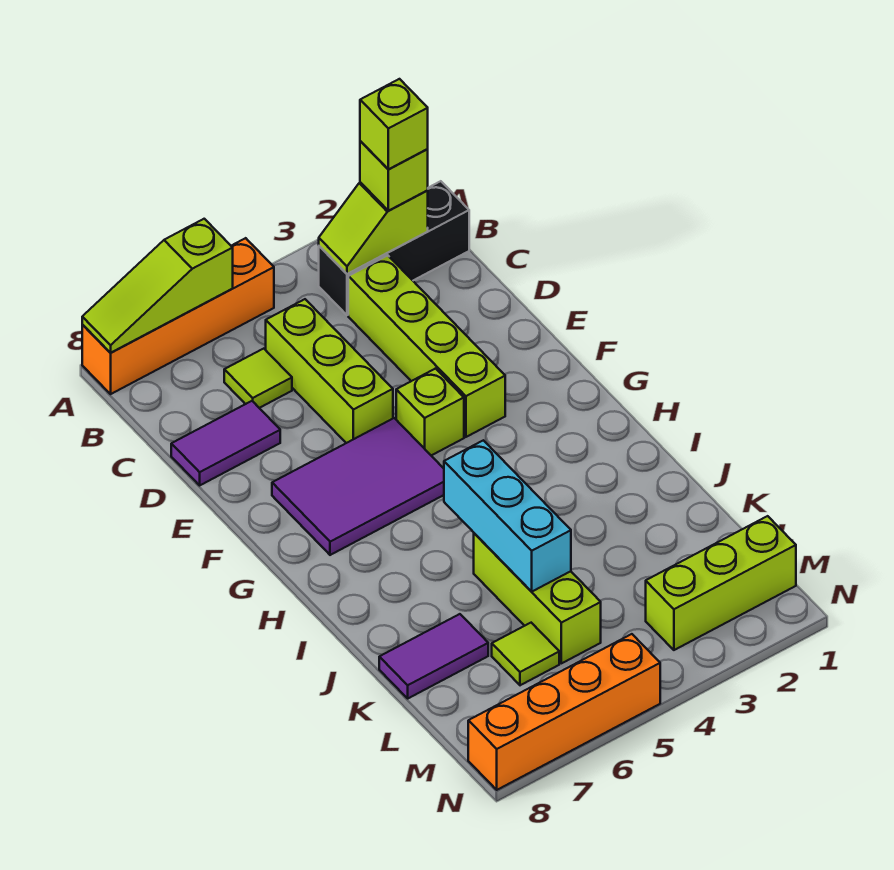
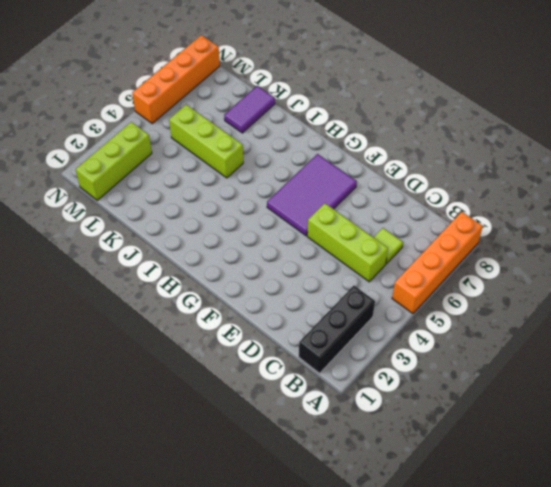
none -> lime 1x4 brick [348,255,505,437]
none -> purple 1x2 tile [171,401,280,485]
none -> lime 1x1 brick [396,369,464,455]

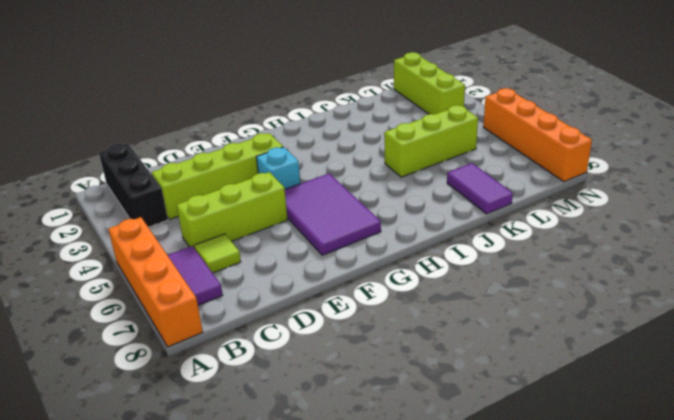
purple 1x2 tile [168,246,223,305] -> purple 1x2 tile moved to [171,401,280,485]
cyan 1x1 brick [256,147,300,189] -> lime 1x1 brick [396,369,464,455]
none -> lime 1x1 tile [492,623,559,685]
none -> lime 1x3 slope [82,219,233,353]
none -> lime 1x2 slope [319,182,428,274]

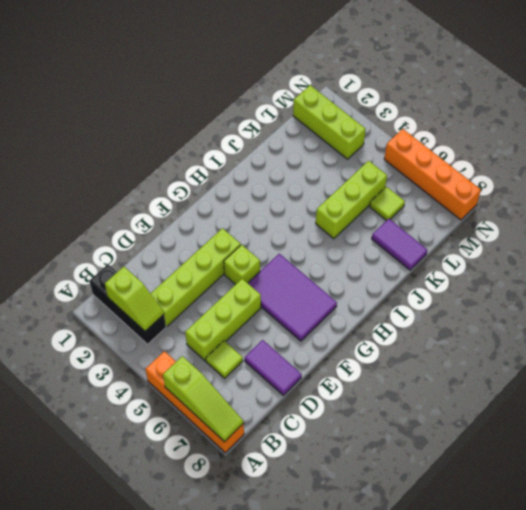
none -> cyan 1x3 brick [444,440,571,592]
none -> lime 1x1 brick [360,141,428,211]
none -> lime 1x1 brick [360,79,428,169]

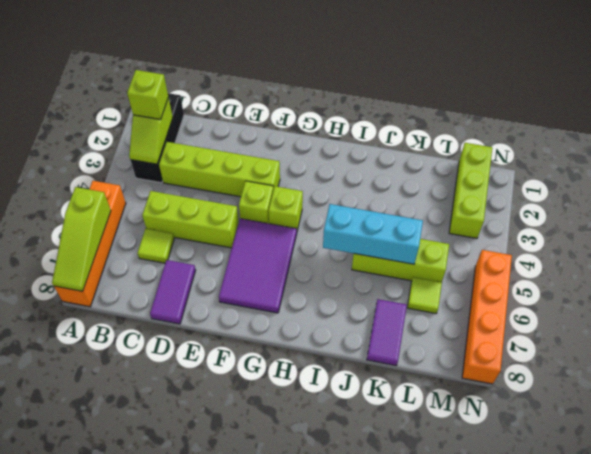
lime 1x1 brick [269,186,303,230] -> lime 1x1 brick moved to [360,79,428,169]

